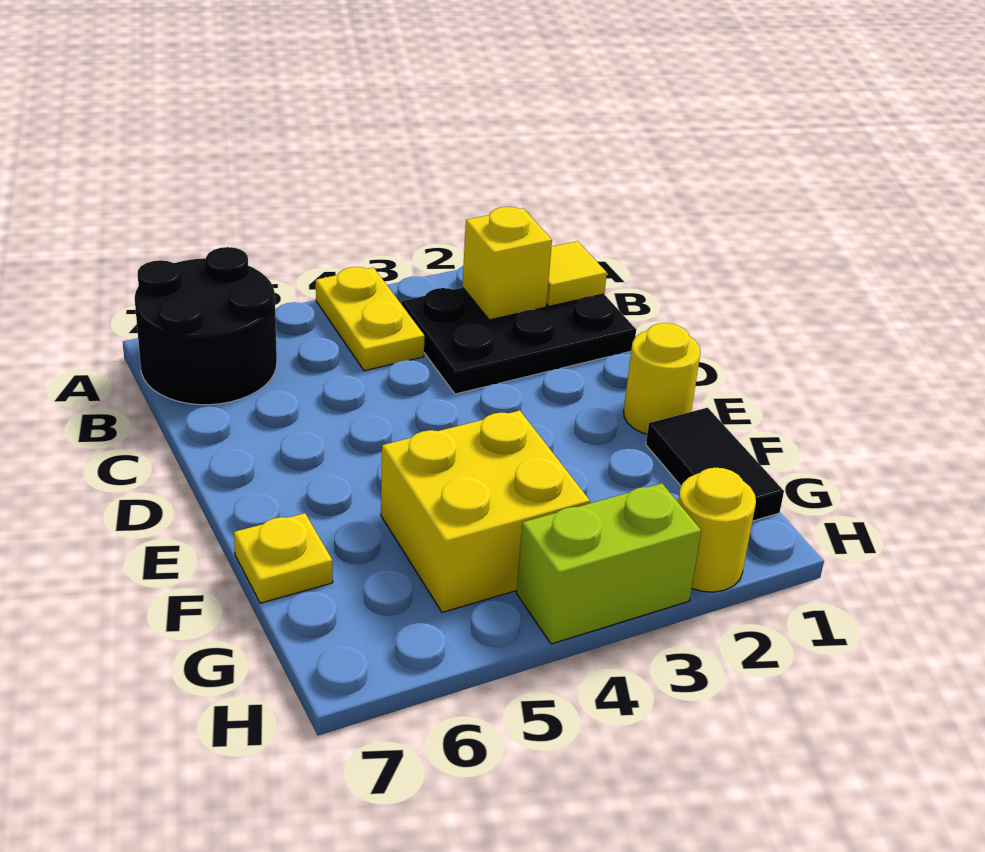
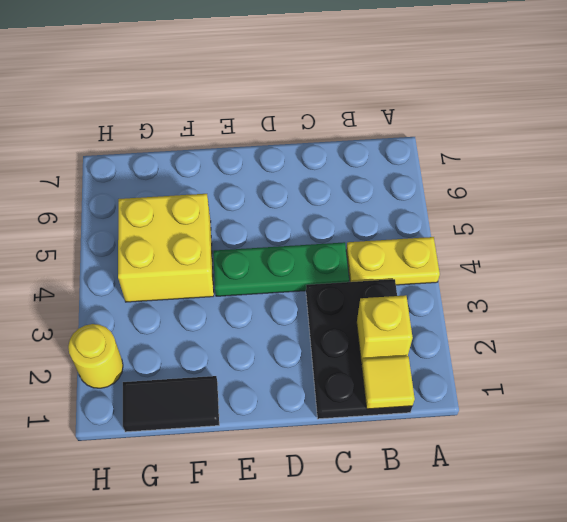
green 1x3 plate [213,242,349,296] -> none
none -> black 2x2 round brick [135,247,277,405]
none -> yellow 1x1 round brick [624,323,700,434]

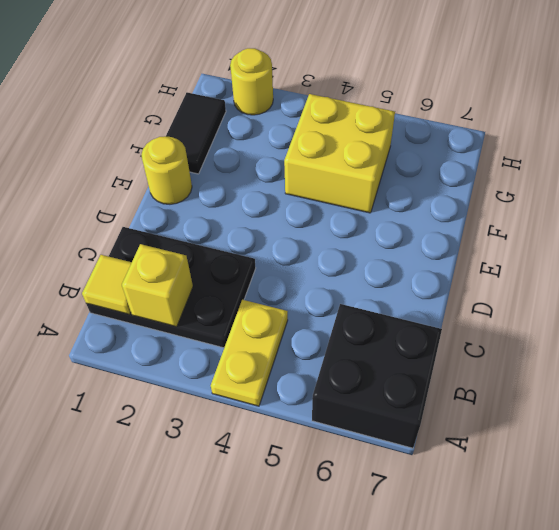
black 2x2 brick [312,304,442,448] -> black 2x2 round brick [135,247,277,405]
none -> yellow 1x1 plate [234,513,333,603]
none -> lime 1x2 brick [516,484,701,644]

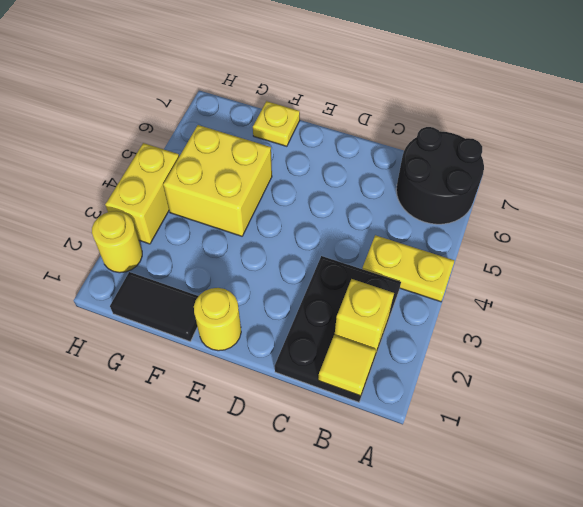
yellow 1x2 brick [105,143,179,244] -> lime 1x2 brick [516,484,701,644]

